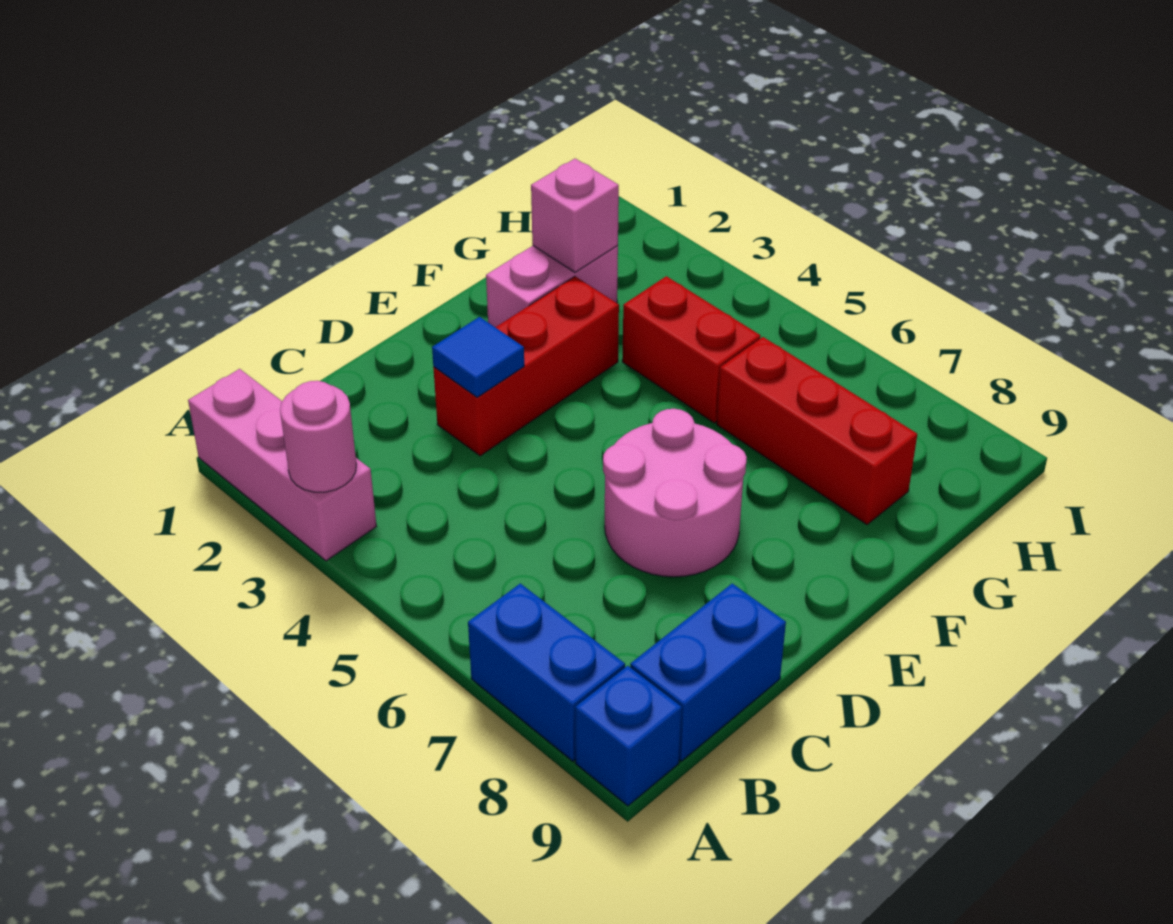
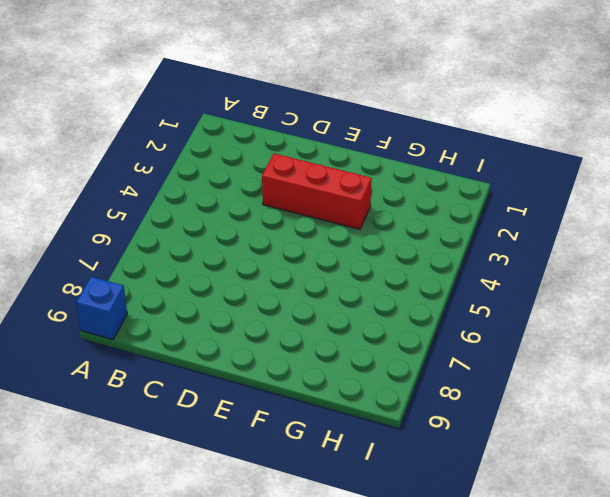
none -> pink 1x3 brick [188,369,377,561]
none -> blue 1x2 brick [468,583,625,761]
none -> blue 1x2 brick [630,584,786,761]

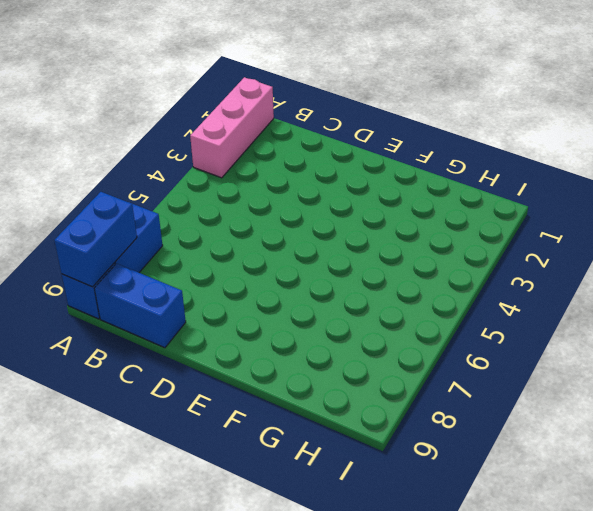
blue 1x2 brick [54,192,137,287] -> none
none -> red 1x3 brick [433,276,619,456]
none -> pink 2x2 round brick [603,409,747,577]
none -> pink 1x2 brick [486,245,618,327]

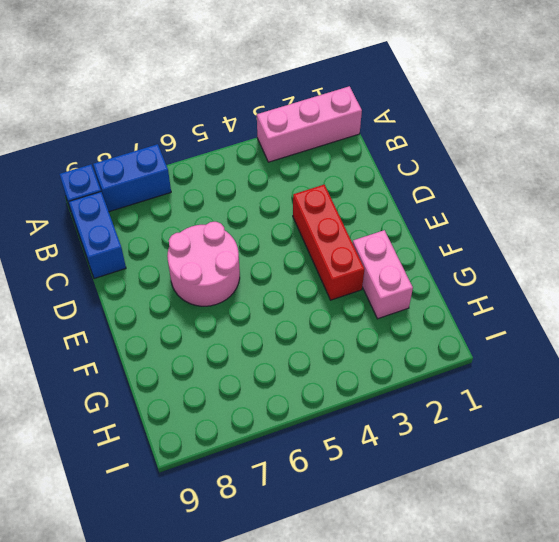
none -> red 1x2 brick [622,276,761,423]
none -> red 1x3 brick [717,337,917,525]
none -> pink 1x1 round brick [280,381,356,492]

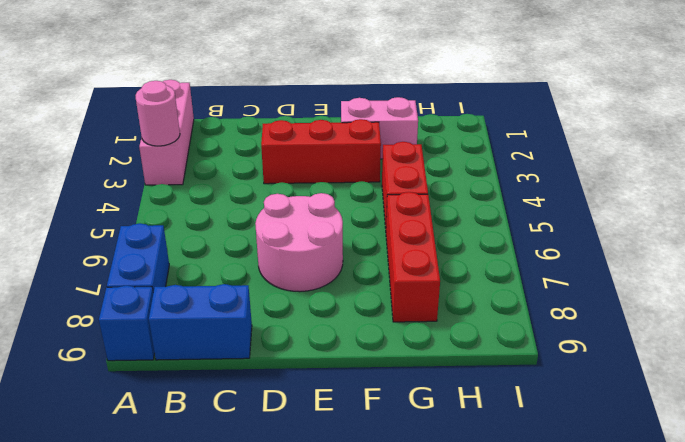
none -> blue 1x1 tile [432,317,524,397]
none -> pink 1x1 brick [531,159,619,272]

